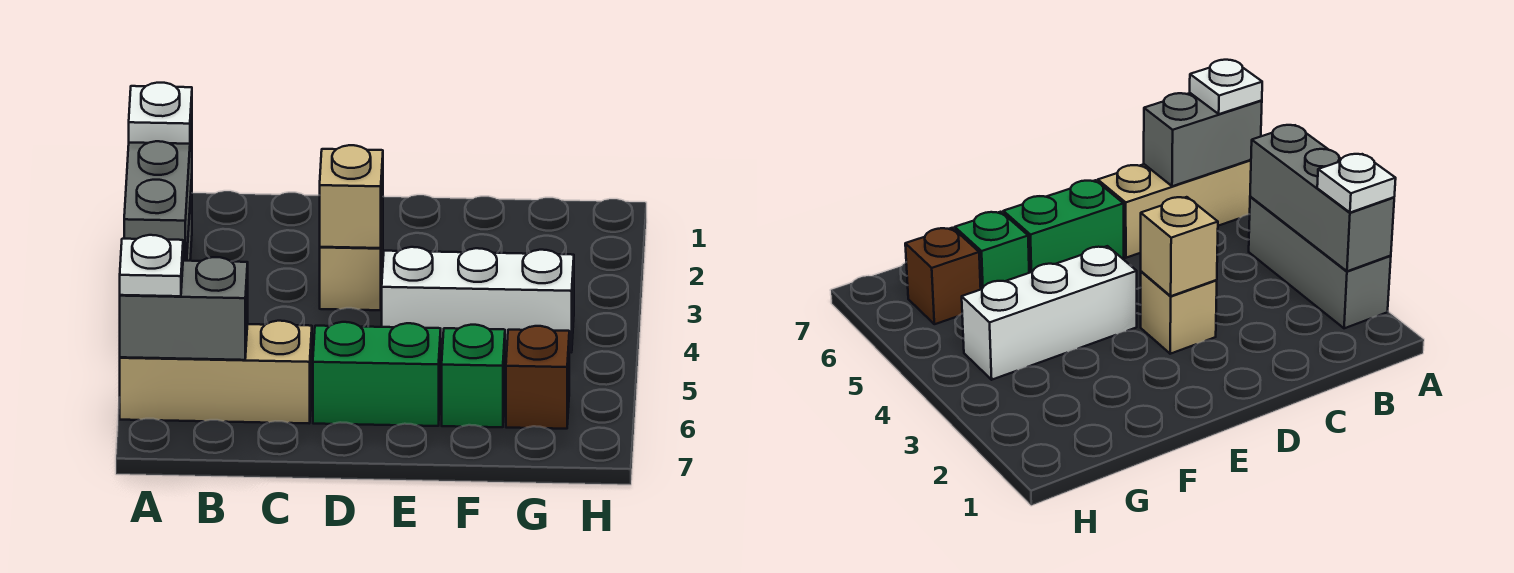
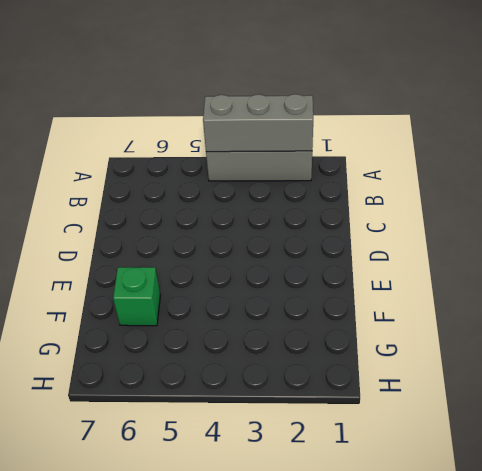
none -> tan 1x3 brick [120,321,312,423]
none -> tan 1x1 brick [320,220,383,310]
none -> green 1x2 brick [313,322,441,426]

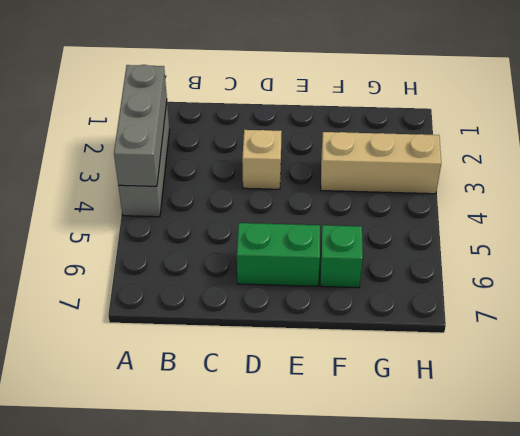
tan 1x3 brick [321,132,441,194] -> tan 1x3 brick moved to [120,321,312,423]
none -> white 1x3 brick [382,247,574,352]
none -> brown 1x1 brick [506,326,569,429]
none -> grey 1x2 brick [120,257,248,360]

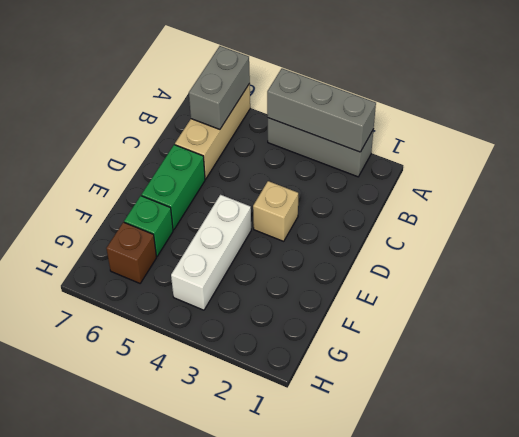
none -> tan 1x1 brick [320,145,383,248]
none -> white 1x1 plate [129,83,192,144]
none -> white 1x1 plate [120,235,183,296]

